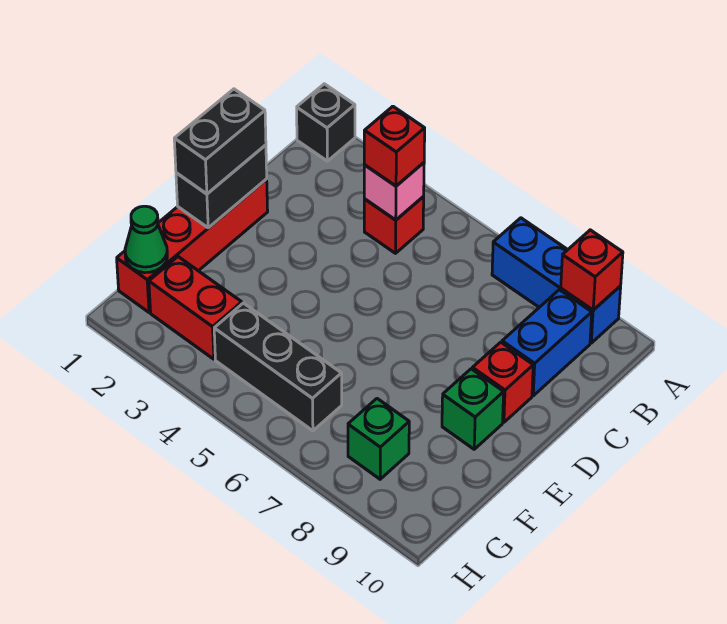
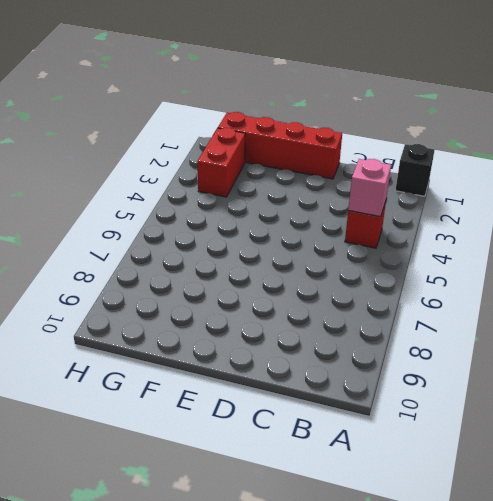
none -> blue 1x3 brick [492,218,621,343]
none -> blue 1x2 brick [502,290,592,396]
none -> red 1x1 brick [472,342,533,422]

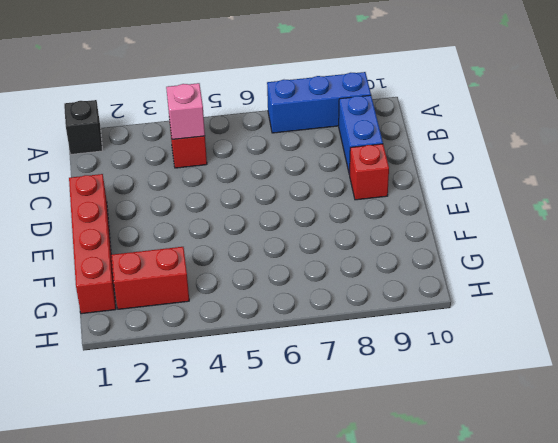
none -> green 1x1 brick [442,369,504,449]
none -> black 1x3 brick [214,303,342,431]
none -> green 1x1 brick [348,399,409,479]

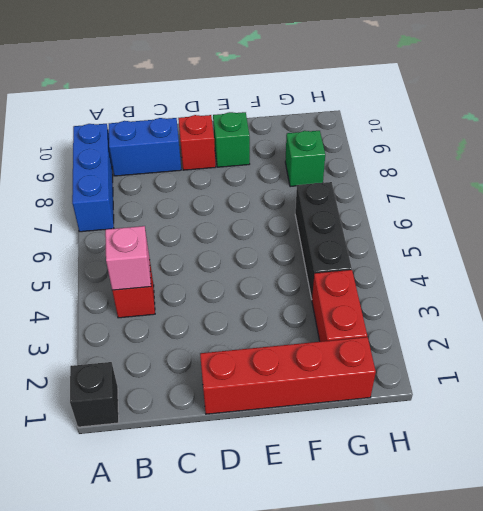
none -> red 1x1 brick [561,230,623,310]
none -> black 1x2 brick [176,145,267,228]
none -> green 1x1 cone [125,206,167,273]

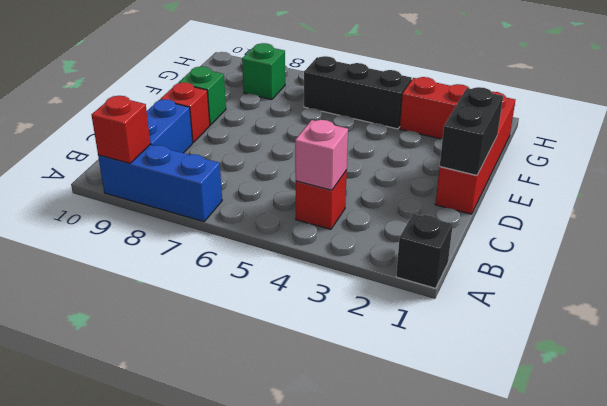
none -> green 1x1 cone [125,206,167,273]
none -> red 1x1 brick [364,106,425,186]
none -> black 1x2 brick [174,89,266,194]

